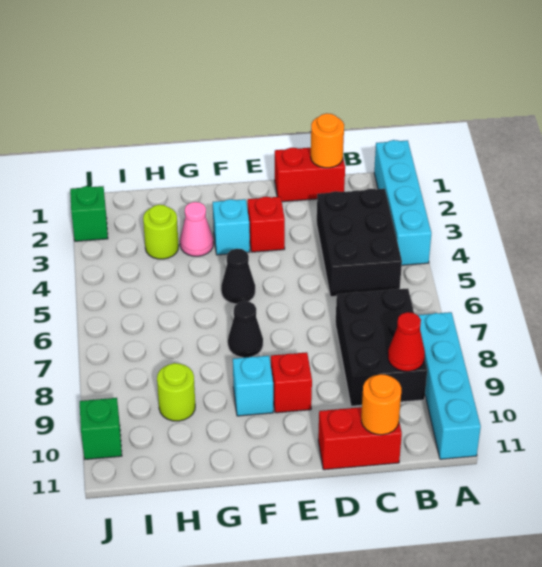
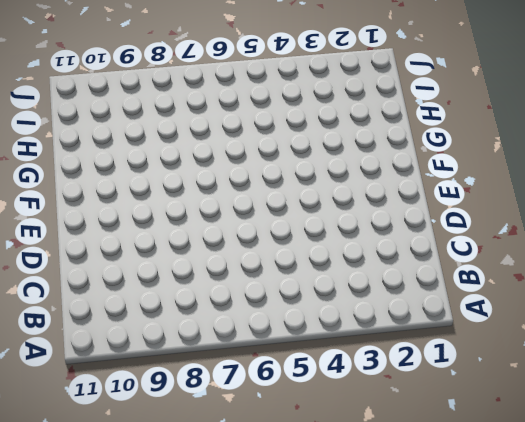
none -> cyan 1x4 brick [374,140,431,265]
none -> cyan 1x4 brick [418,312,481,459]
none -> black 2x3 brick [317,189,402,297]

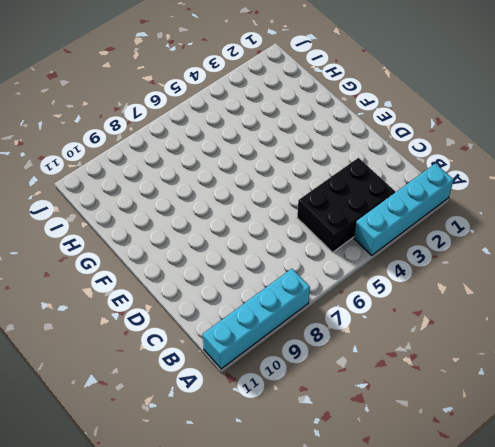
none -> black 2x3 brick [336,288,427,406]
none -> red 1x2 brick [275,148,345,202]
none -> red 1x2 brick [318,407,402,470]

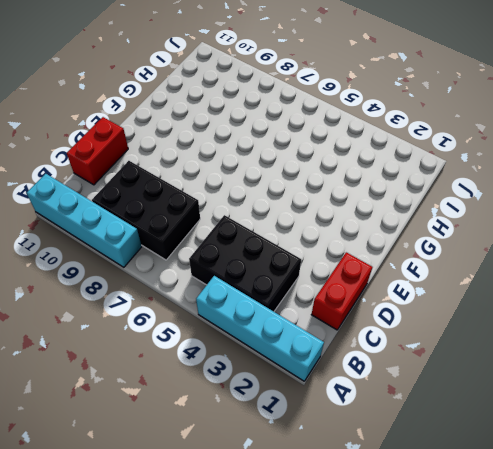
none -> red 1x1 brick [248,197,285,252]
none -> red 1x1 brick [271,352,312,413]
none -> cyan 1x1 brick [213,199,250,255]

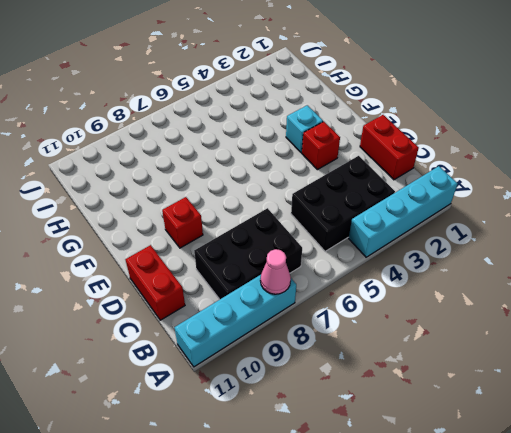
pink 1x1 cone [260,249,291,294] -> pink 1x1 cone moved to [180,202,213,256]
none -> black 1x1 cone [221,249,255,304]
none -> black 1x1 cone [228,301,263,358]
none -> cyan 1x1 brick [233,356,273,416]

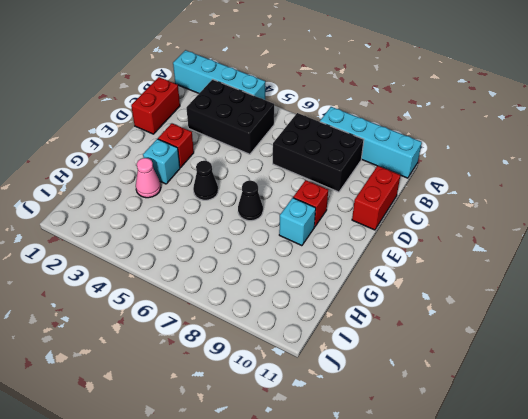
none -> lime 1x1 round brick [143,205,179,259]
none -> lime 1x1 round brick [157,363,195,421]
none -> green 1x1 brick [70,186,108,241]

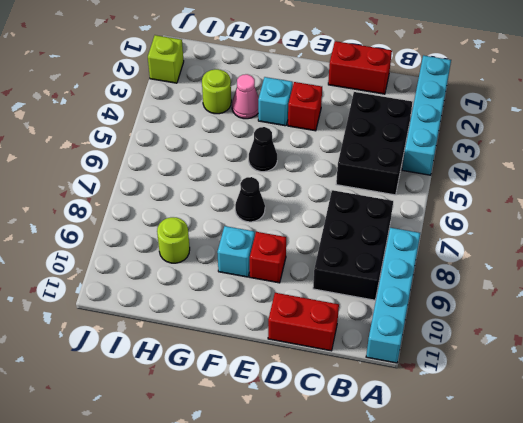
lime 1x1 brick [148,35,184,83] -> green 1x1 brick [70,186,108,241]
none -> green 1x1 brick [80,398,122,459]
none -> red 1x1 cone [388,312,425,371]
none -> orange 1x1 round brick [311,113,344,168]

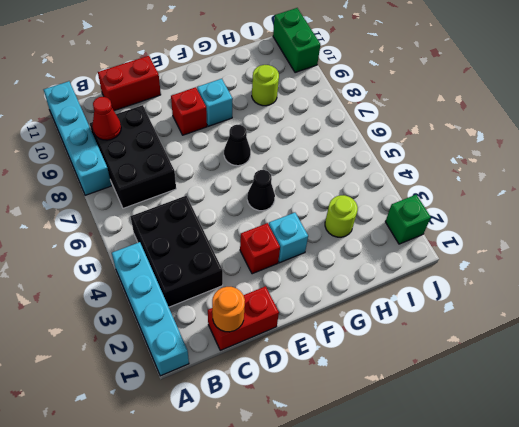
green 1x2 brick [273,8,320,73] -> green 1x1 brick [80,398,122,459]
none -> pink 1x1 cone [180,202,213,256]
none -> orange 1x1 round brick [361,374,401,435]

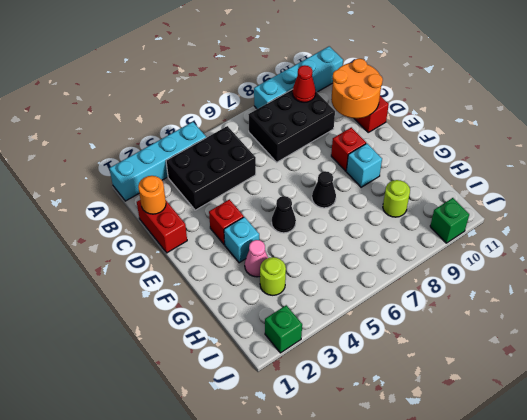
orange 2x2 round brick [331,59,383,118] -> orange 1x1 round brick [361,374,401,435]

